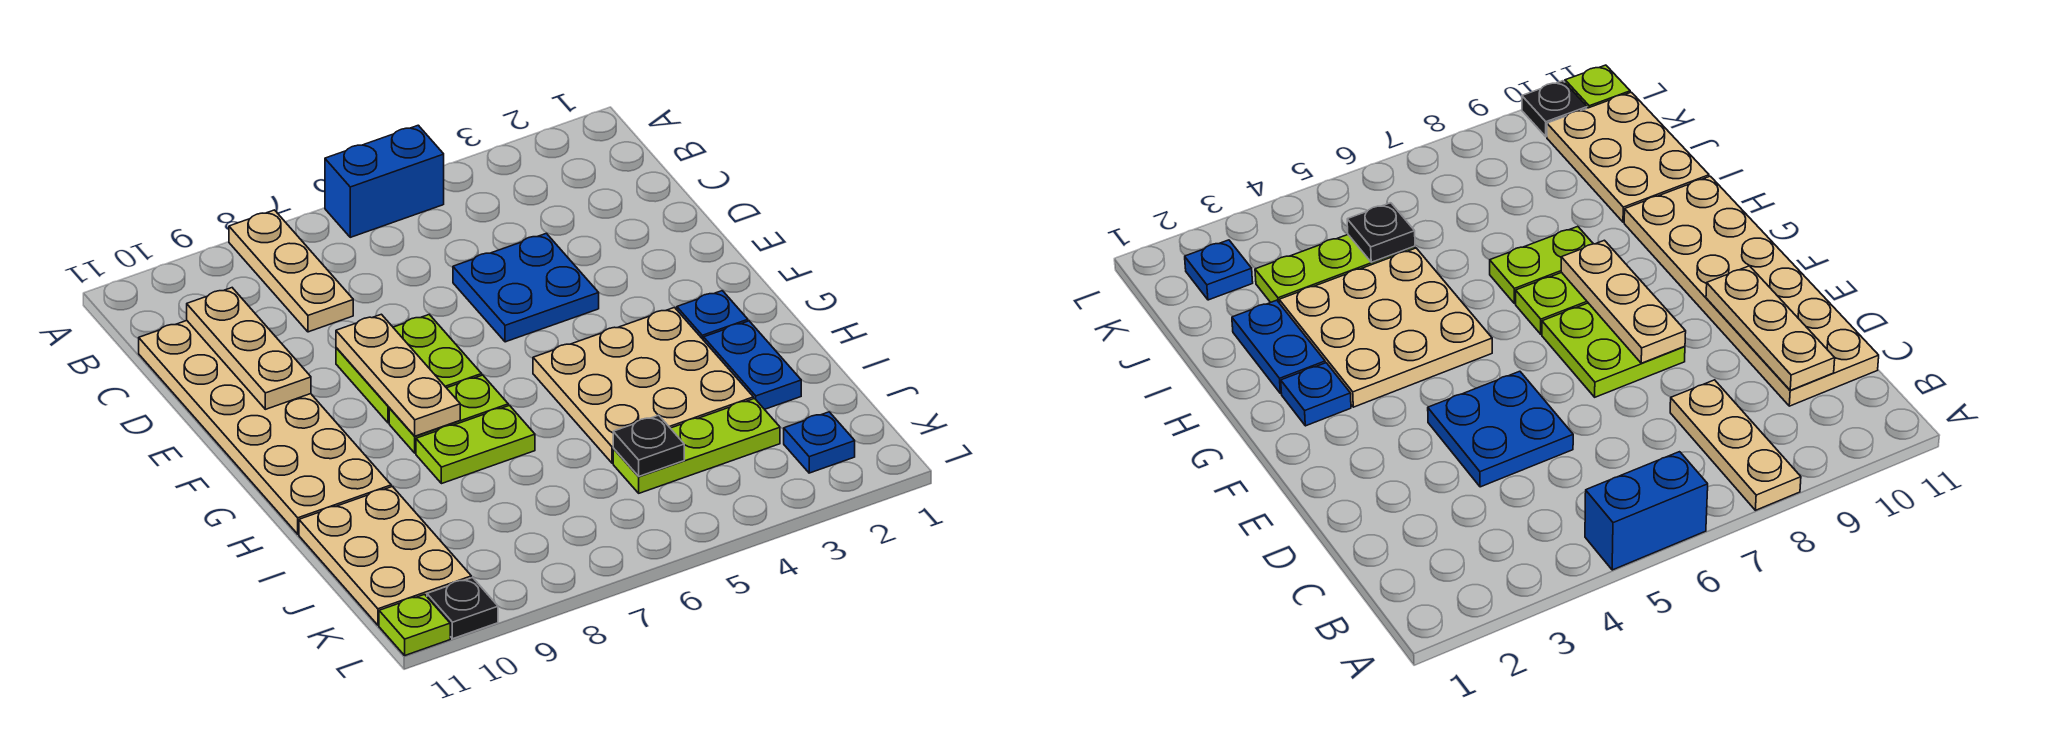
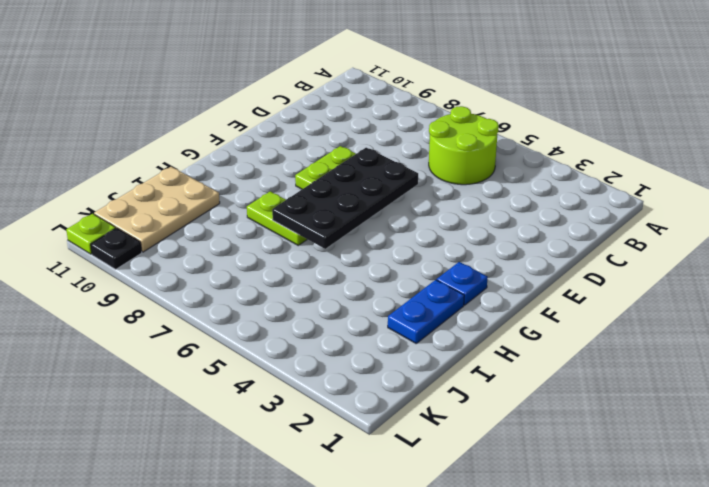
lime 2x2 round brick [429,106,499,185] -> none
black 2x4 plate [272,148,418,249] -> none
none -> blue 1x2 brick [325,125,444,237]
none -> tan 1x3 plate [229,210,353,332]
none -> tan 2x6 plate [139,321,391,534]

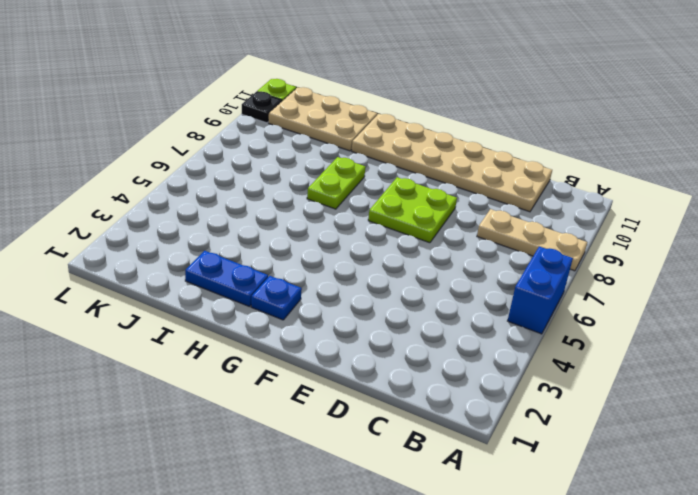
none -> blue 2x2 plate [453,233,599,342]
none -> tan 3x3 plate [533,308,753,463]
none -> lime 1x2 plate [389,375,508,453]

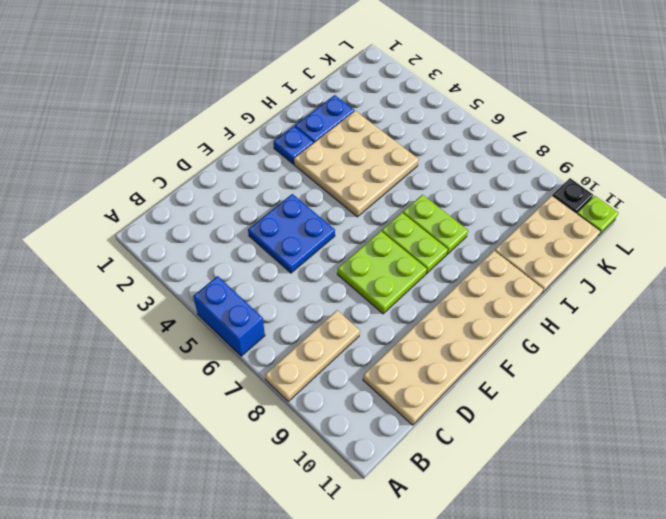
none -> lime 1x3 plate [613,399,780,493]
none -> blue 1x1 plate [784,412,855,473]
none -> tan 1x3 plate [187,288,311,409]

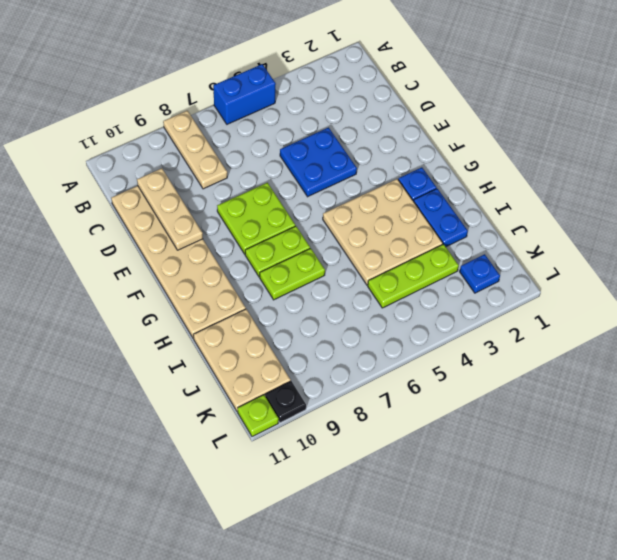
none -> tan 1x3 plate [336,314,460,436]
none -> black 1x1 plate [613,415,684,476]

